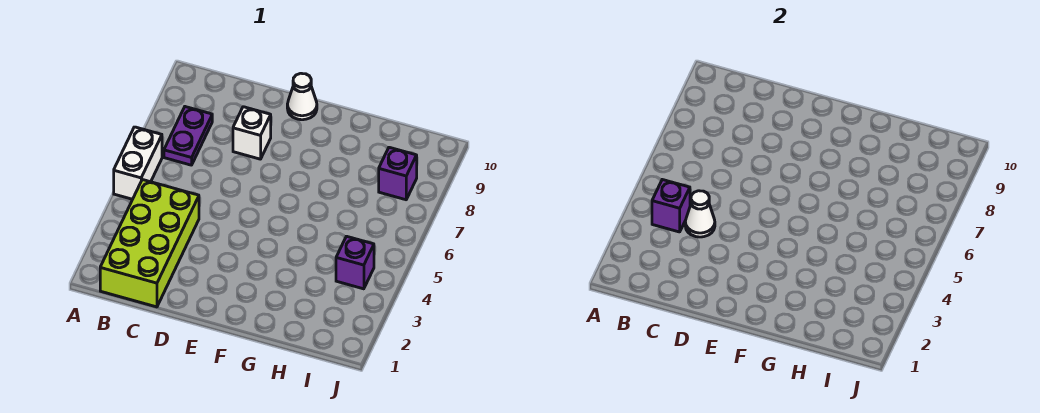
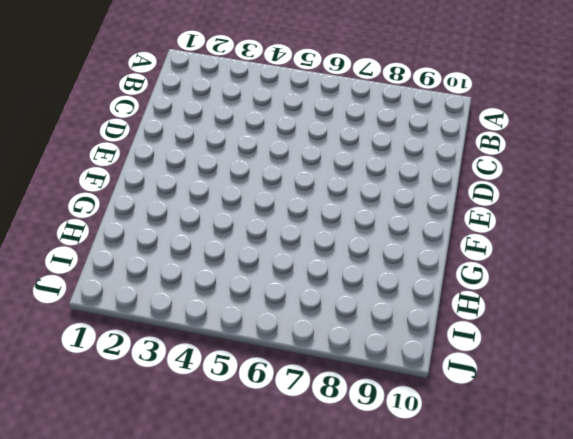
none -> white 1x2 brick [114,127,162,199]
none -> lime 2x4 brick [100,180,199,307]

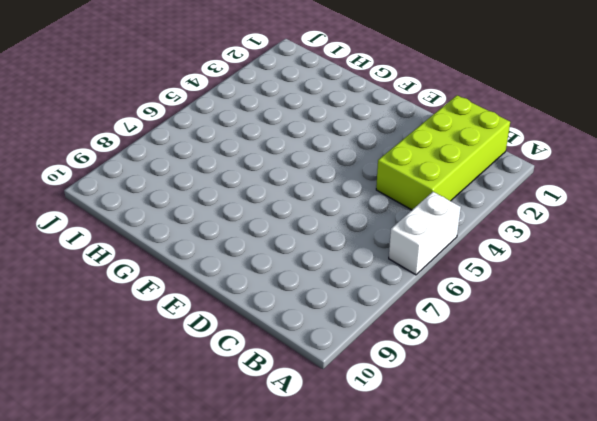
none -> purple 1x2 plate [164,107,212,165]
none -> white 1x1 brick [233,107,271,159]

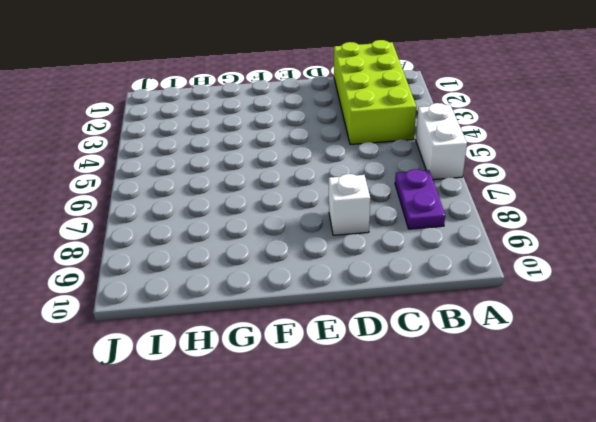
none -> white 1x1 cone [287,73,317,120]
none -> purple 1x1 brick [336,236,374,289]

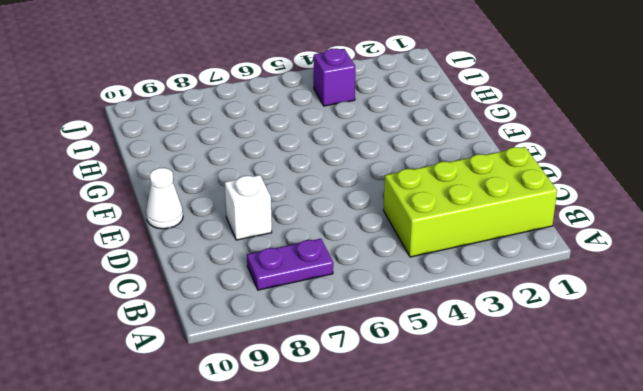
none -> white 1x2 brick [114,127,162,199]
none -> purple 1x1 brick [379,147,417,200]

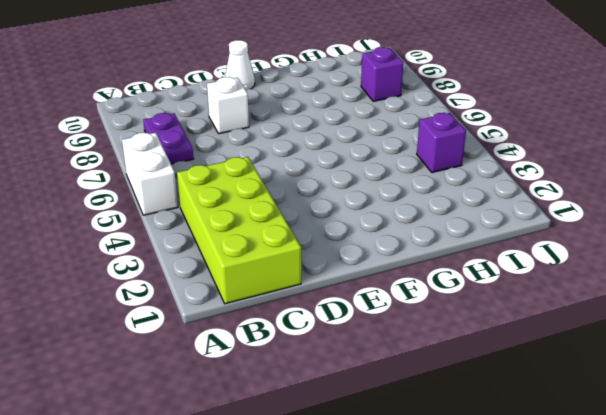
none -> purple 1x1 brick [652,180,690,232]
none -> white 1x1 cone [685,191,715,237]

